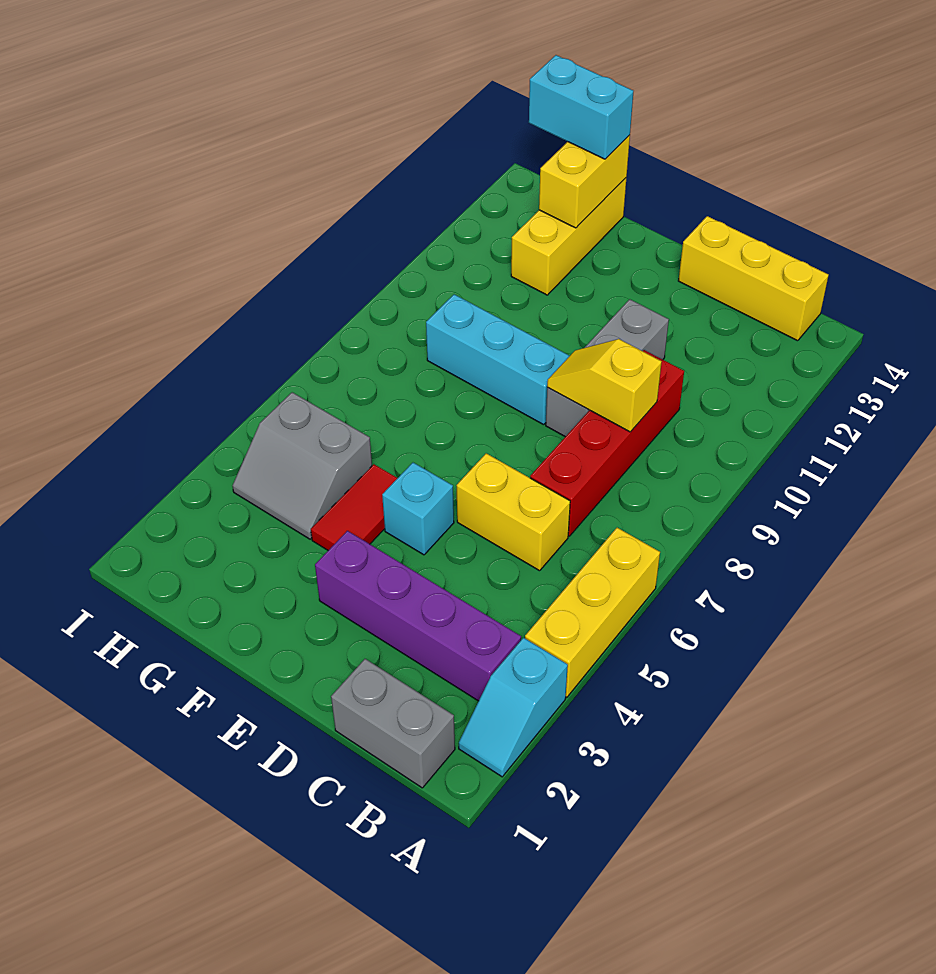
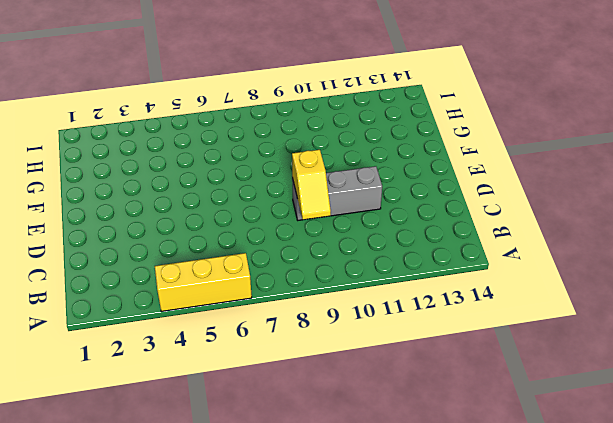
yellow 1x2 slope [292,150,331,220] -> yellow 1x2 slope turned to [547,339,662,432]
none -> cyan 1x2 slope [459,638,568,777]
none -> grey 1x2 brick [331,659,455,788]
none -> purple 1x4 brick [315,531,521,701]

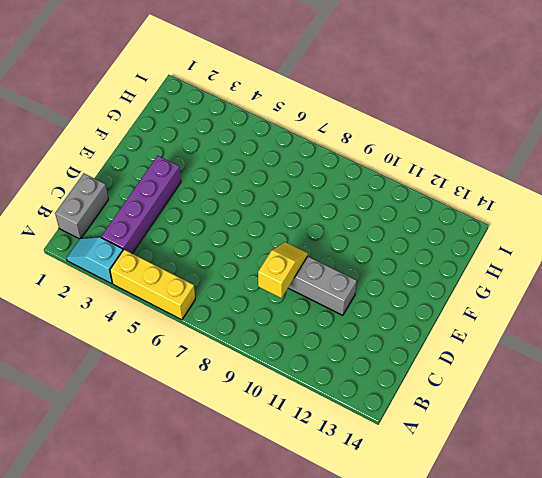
none -> yellow 1x3 brick [679,216,829,341]
none -> yellow 1x2 brick [456,453,570,571]
none -> red 1x4 brick [530,350,684,536]

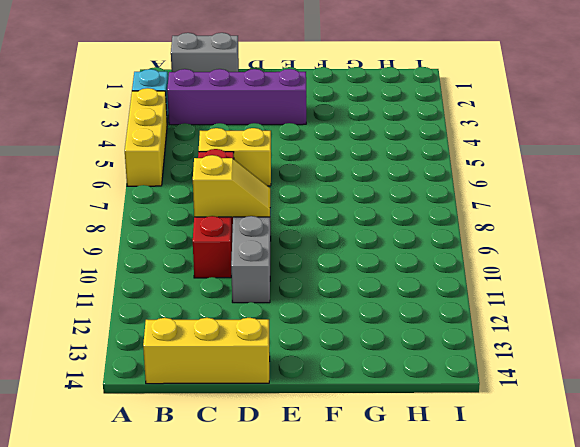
none -> cyan 1x1 brick [382,463,454,555]
none -> cyan 1x3 brick [426,294,569,425]
none -> red 1x2 tile [311,464,397,550]

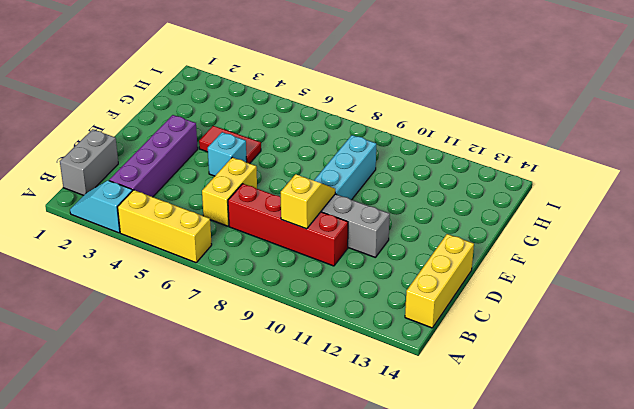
none -> grey 2x2 slope [232,392,372,539]
none -> yellow 1x3 brick [511,178,626,295]
none -> yellow 1x2 brick [539,135,630,228]

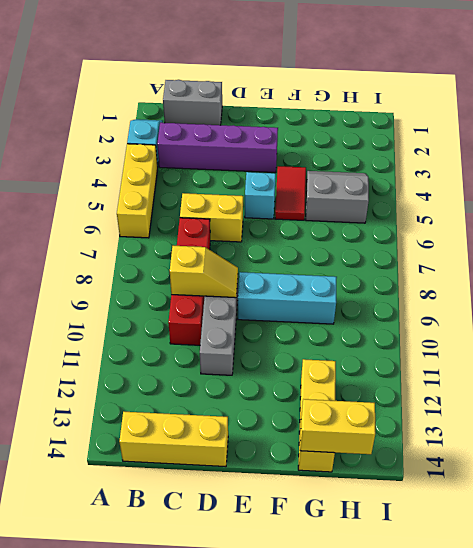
yellow 1x2 brick [300,399,375,454] -> yellow 1x2 brick turned to [539,135,630,228]
none -> cyan 1x2 brick [529,55,633,159]

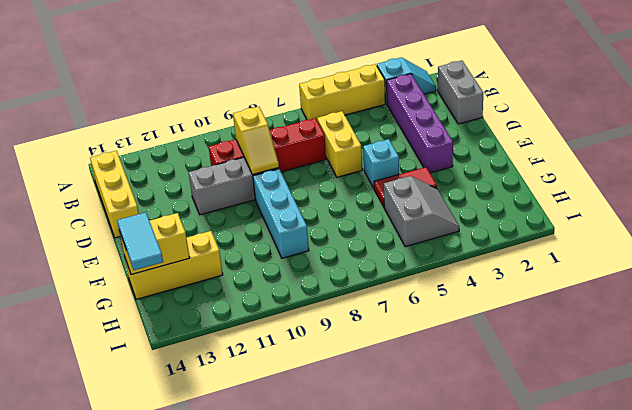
cyan 1x2 tile [117,212,163,270] -> cyan 1x2 brick [529,55,633,159]

